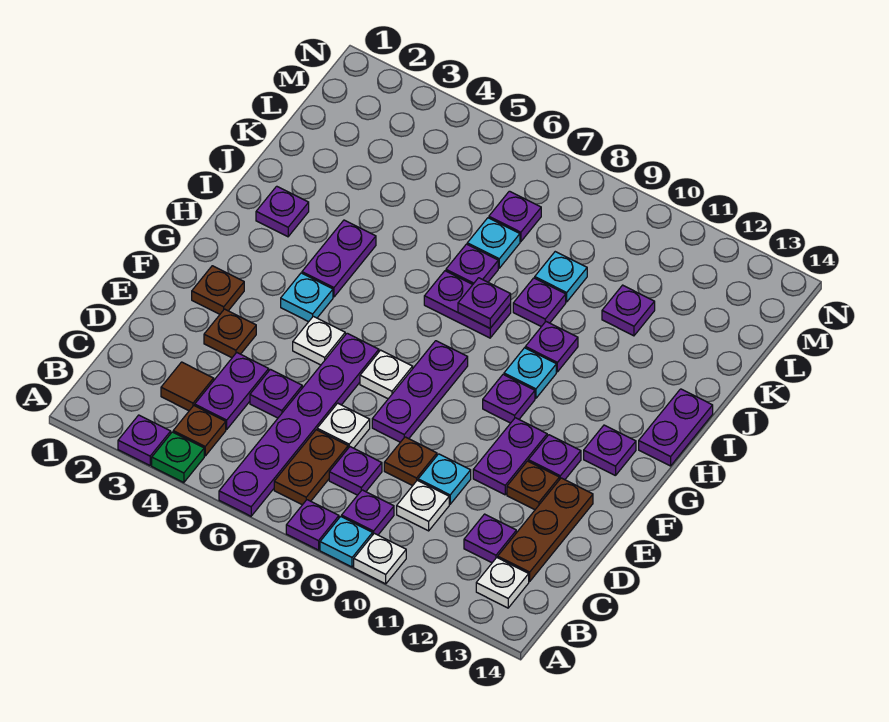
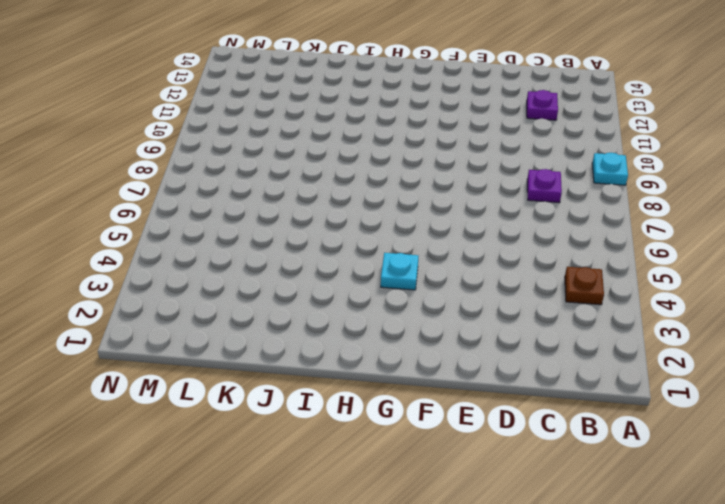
none -> purple 1x1 plate [118,415,171,465]
none -> green 1x1 plate [152,432,204,483]
none -> purple 1x6 plate [219,333,379,516]
none -> purple 1x1 plate [286,500,339,550]

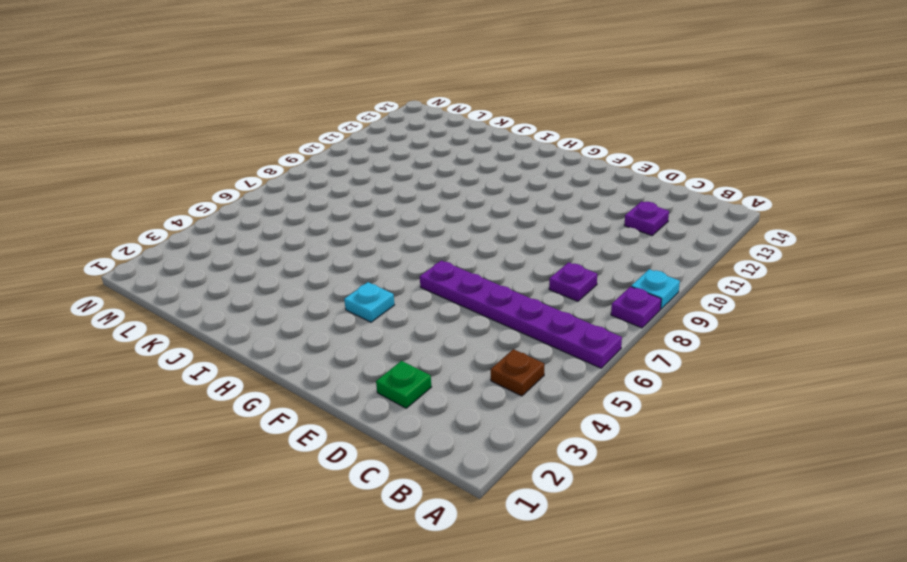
green 1x1 plate [376,361,431,408] -> green 1x1 plate moved to [152,432,204,483]
none -> purple 1x1 plate [118,415,171,465]
none -> white 1x1 plate [354,533,406,584]
none -> brown 1x2 plate [274,430,348,505]
none -> purple 1x1 plate [342,490,394,535]

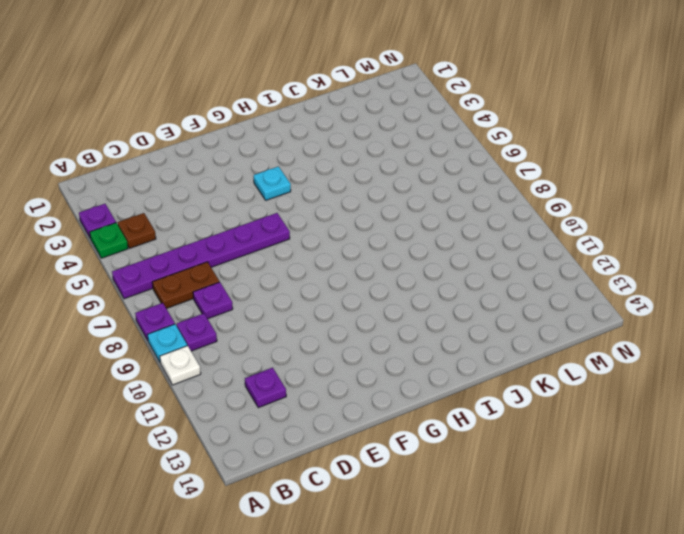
none -> white 1x1 plate [476,558,529,608]
none -> brown 1x1 tile [161,362,214,411]
none -> purple 1x2 plate [195,353,269,429]
none -> white 1x1 plate [397,480,449,531]

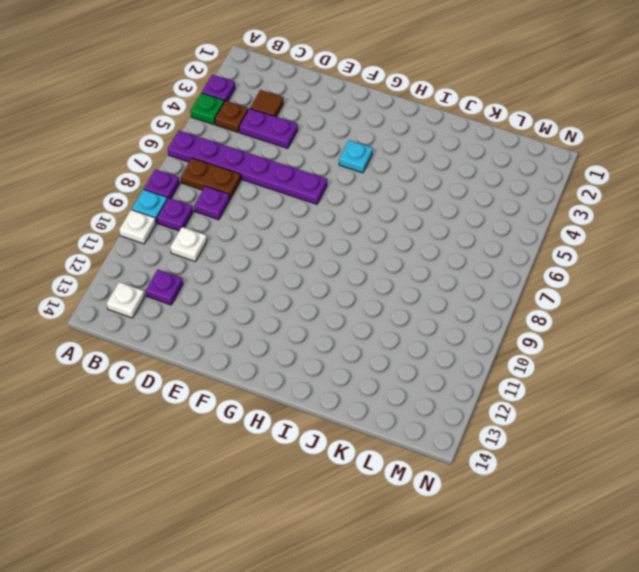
none -> brown 1x3 plate [498,478,593,581]
none -> purple 1x1 plate [250,369,302,418]
none -> white 1x1 plate [317,403,370,448]
none -> brown 1x1 plate [384,437,437,486]

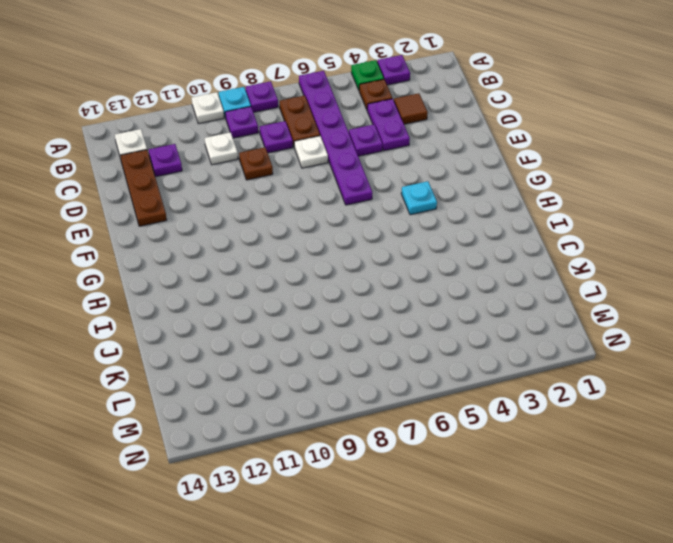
none -> cyan 1x1 plate [418,454,471,504]
none -> brown 1x1 plate [204,309,256,358]
none -> purple 1x3 plate [372,341,468,442]
none -> purple 1x2 plate [473,418,547,495]

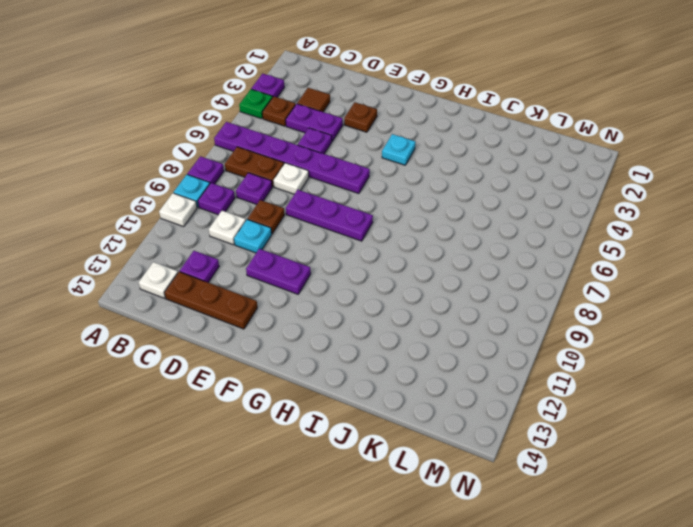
none -> brown 1x1 plate [507,461,559,510]
none -> brown 1x1 plate [192,266,244,314]
none -> white 1x1 plate [293,316,345,365]
none -> white 1x1 plate [360,350,413,399]

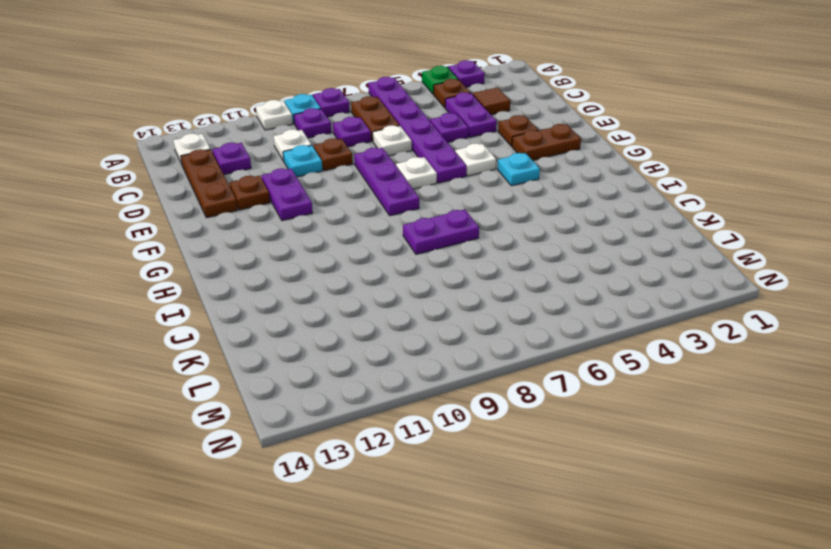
brown 1x2 plate [512,124,581,160] -> brown 1x1 plate [192,266,244,314]
none -> purple 1x1 plate [528,435,581,480]
none -> purple 1x1 plate [483,374,535,423]
none -> purple 1x1 plate [584,425,636,476]
none -> purple 1x2 plate [302,220,376,297]

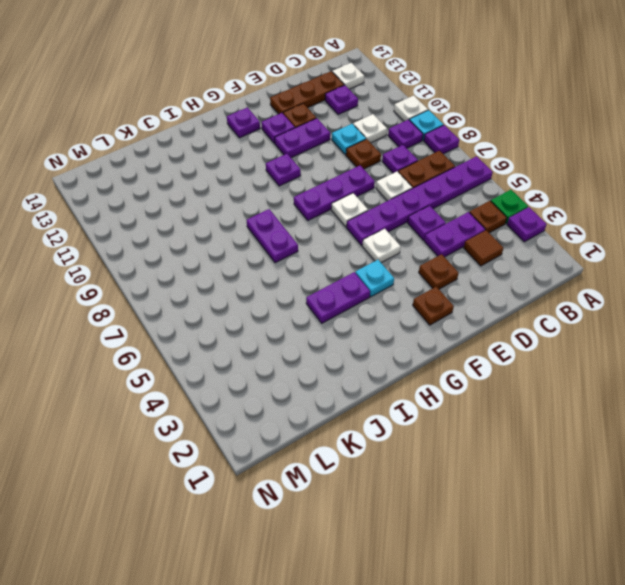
none -> cyan 1x1 plate [504,348,556,398]
none -> purple 1x2 plate [639,389,713,466]
none -> purple 1x1 plate [256,186,309,237]
none -> purple 1x1 plate [525,322,578,372]

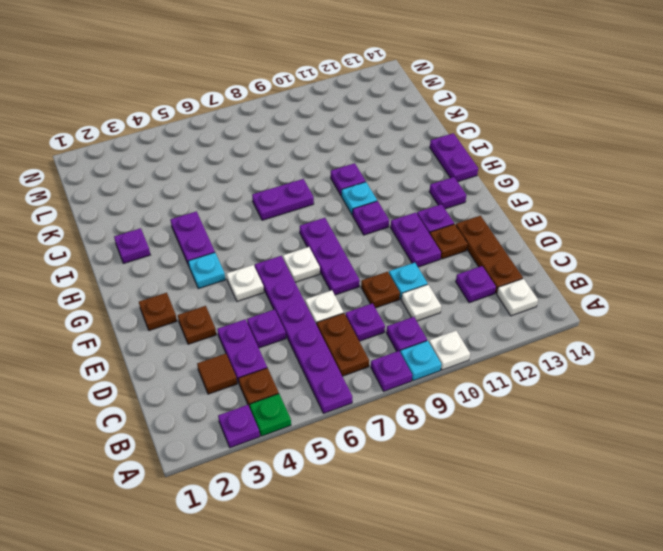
none -> purple 1x1 plate [446,244,498,284]
none -> purple 1x1 plate [513,278,566,327]
none -> cyan 1x1 plate [467,218,520,268]
none -> cyan 1x1 plate [535,252,587,302]

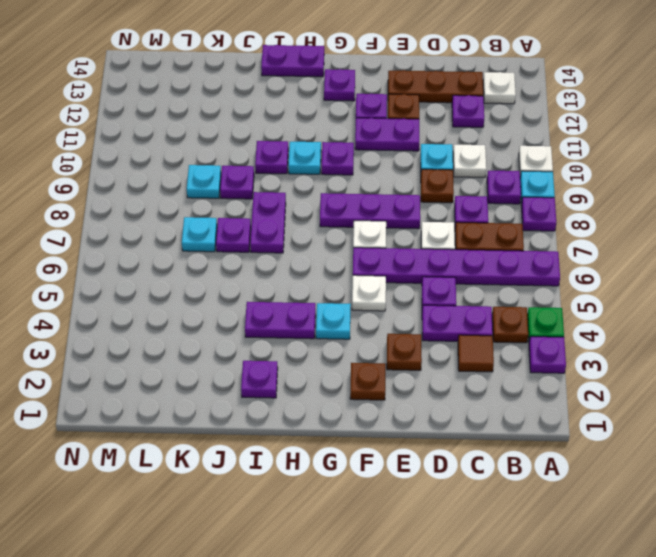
none -> purple 1x1 plate [602,285,655,336]
none -> purple 1x1 plate [489,191,541,242]
none -> purple 1x1 plate [458,278,511,328]

